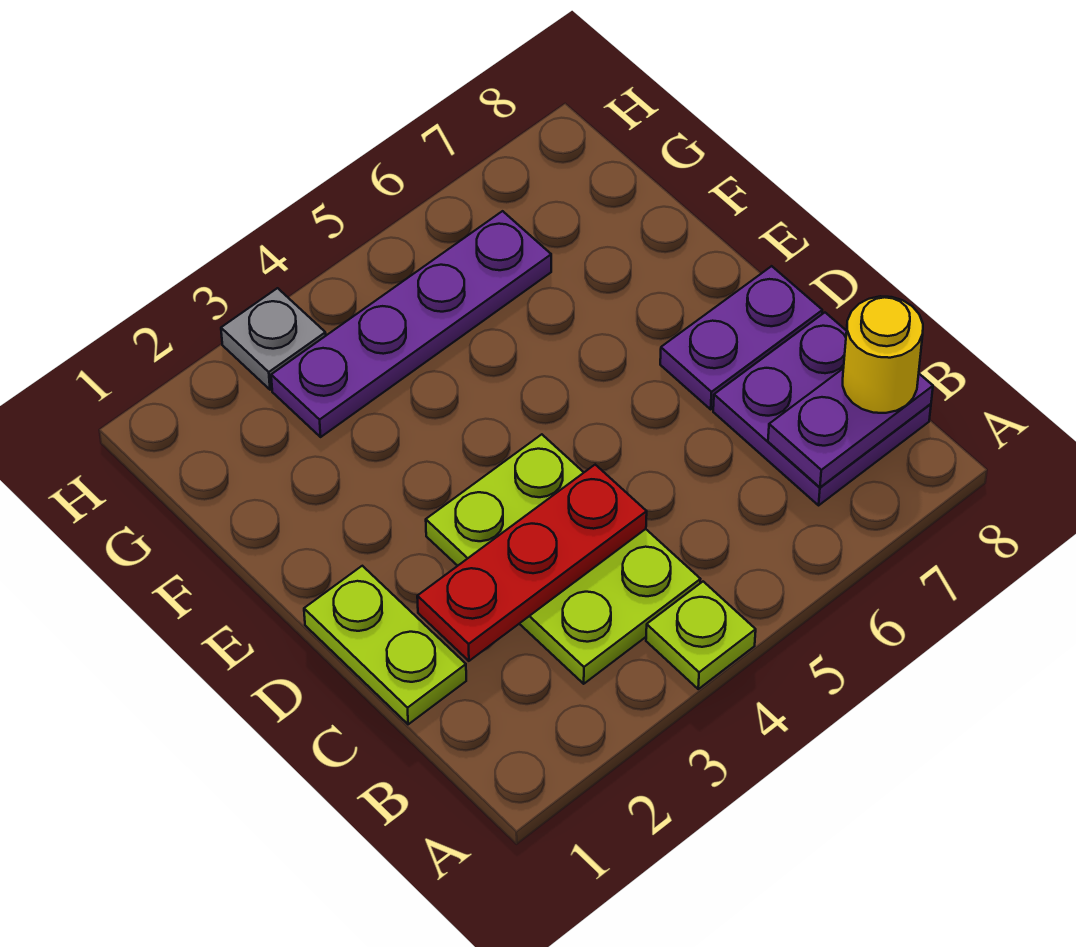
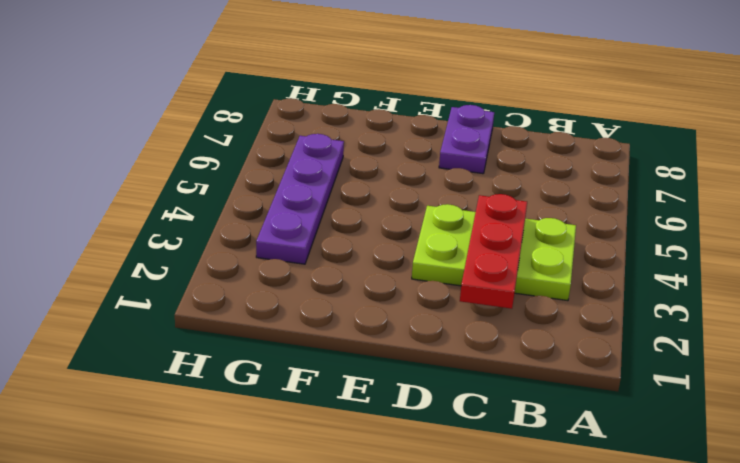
none -> lime 1x1 plate [646,582,756,689]
none -> purple 2x2 plate [713,313,931,505]

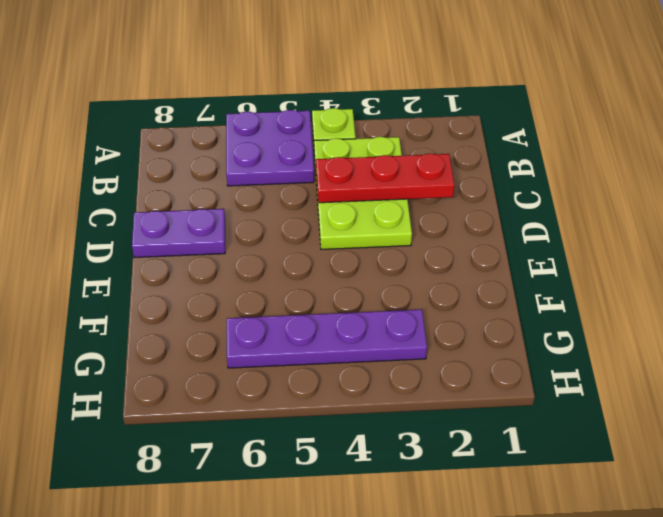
purple 2x2 plate [226,110,314,186] -> purple 2x2 plate moved to [713,313,931,505]
none -> lime 1x2 plate [304,566,466,724]
none -> grey 1x1 plate [221,288,326,390]

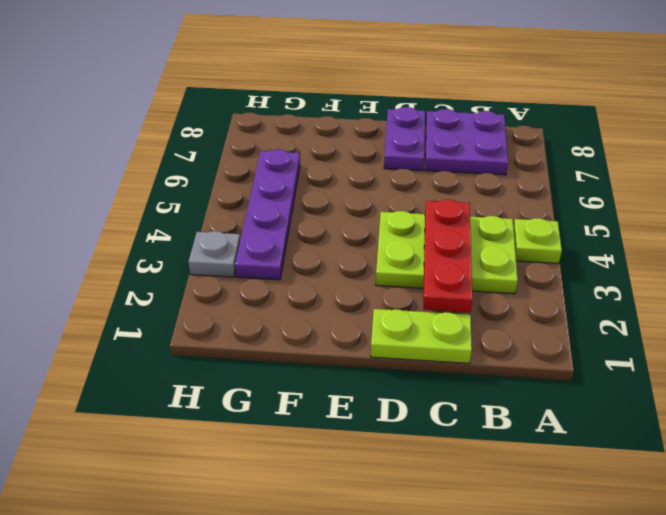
none -> purple 1x2 plate [768,369,933,487]
none -> yellow 1x1 round brick [843,296,923,413]

